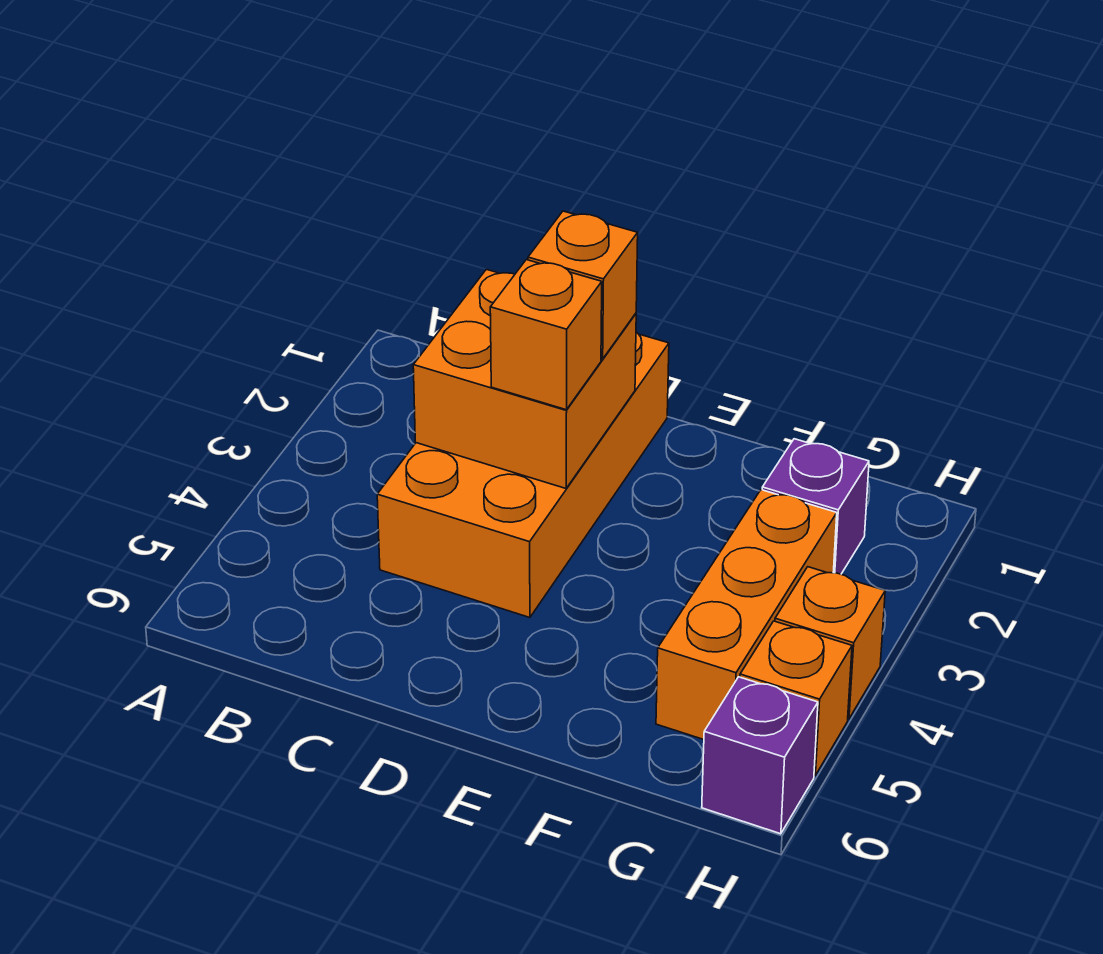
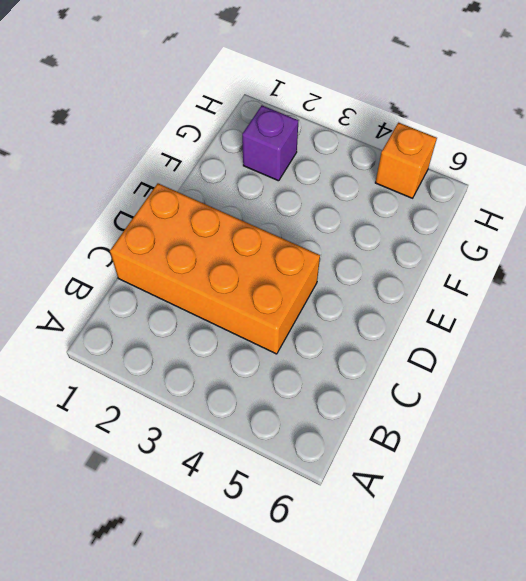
none -> orange 1x3 brick [656,490,837,740]
none -> orange 1x1 brick [775,567,885,719]

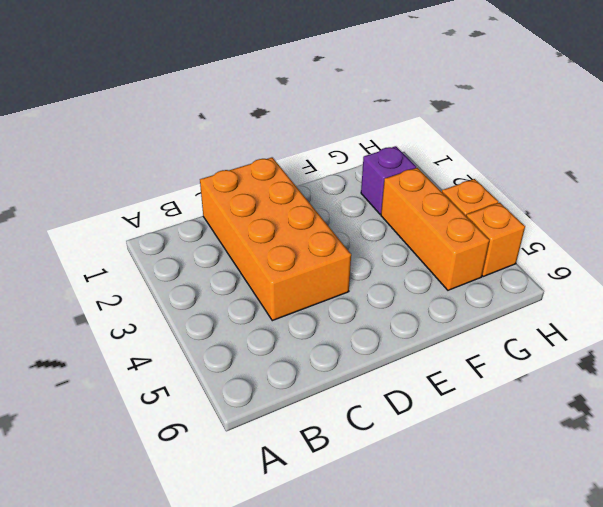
none -> purple 1x1 brick [702,677,818,834]
none -> orange 2x2 brick [413,269,636,488]

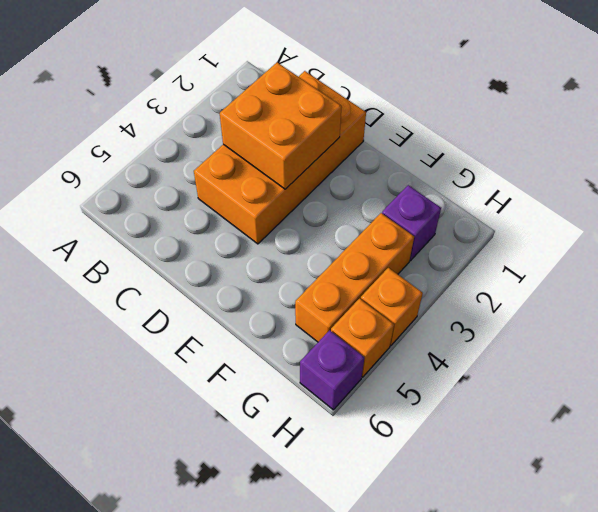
none -> orange 1x1 brick [528,211,638,359]
none -> orange 1x1 brick [490,260,602,410]

